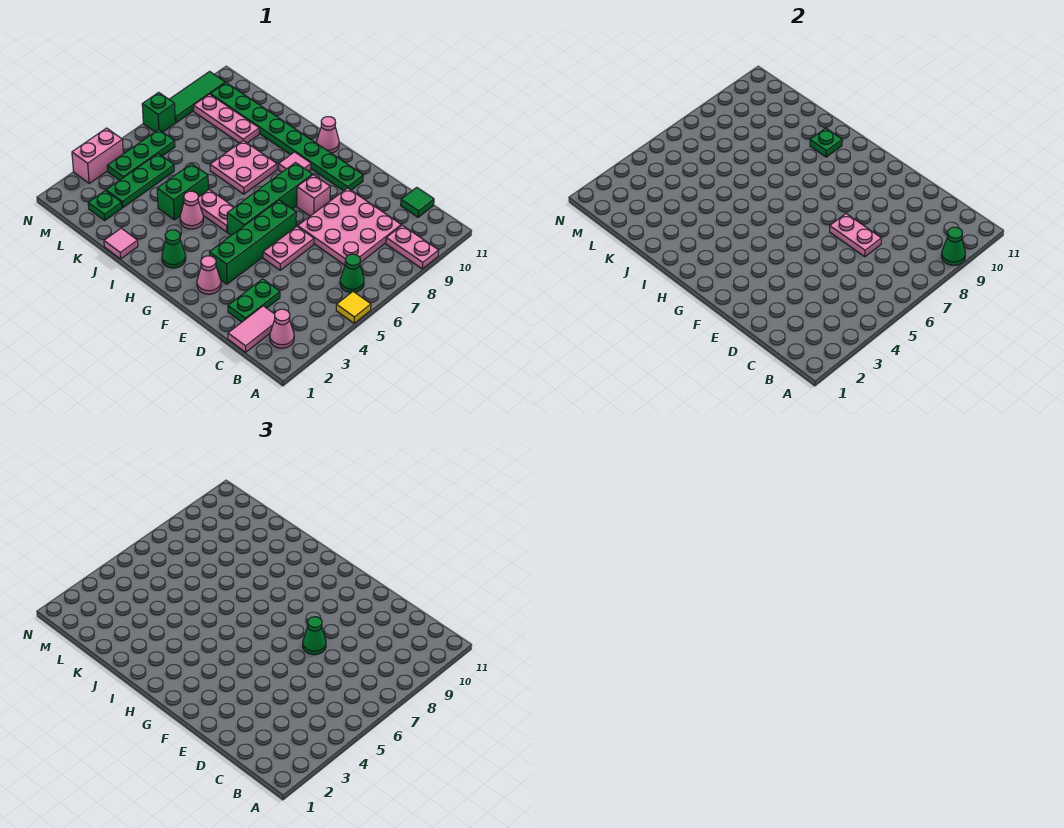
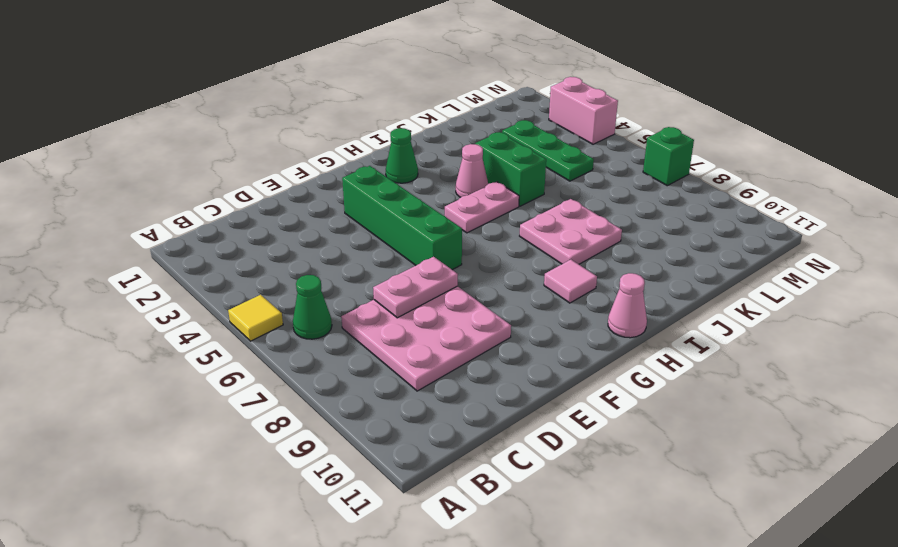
none -> pink 1x2 plate [386,225,439,269]
none -> pink 1x1 cone [270,309,294,348]
none -> pink 1x2 tile [228,306,275,352]
none -> green 1x1 tile [401,187,434,217]

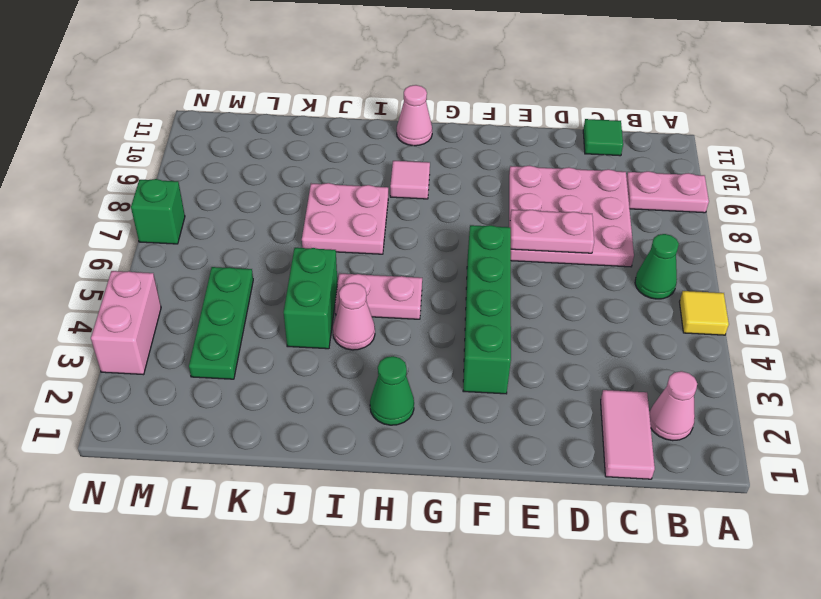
none -> green 1x2 plate [228,279,280,322]
none -> pink 1x2 plate [263,227,314,270]
none -> pink 1x1 cone [197,256,221,294]
none -> pink 1x1 brick [297,175,330,216]

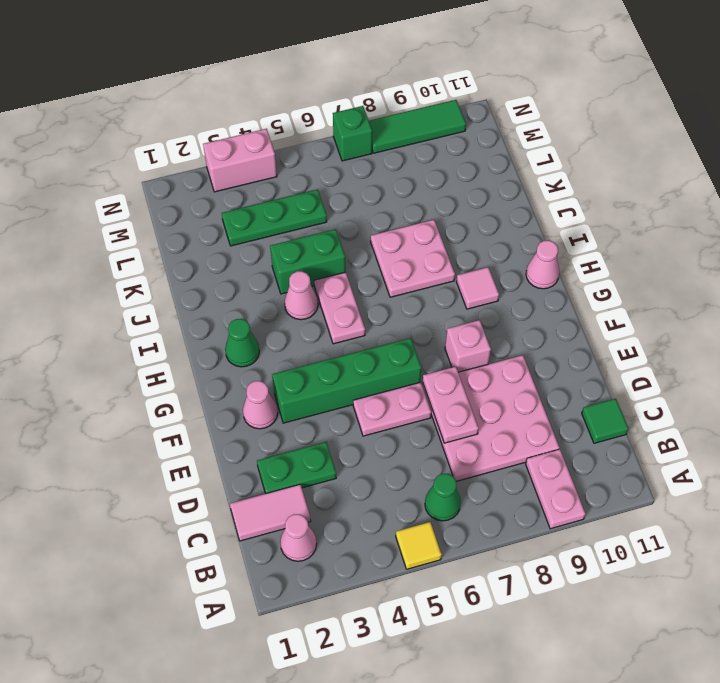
none -> green 1x8 plate [210,83,363,191]
none -> green 1x4 brick [227,163,312,235]
none -> pink 1x1 tile [104,228,138,259]
none -> pink 1x3 plate [194,94,259,143]

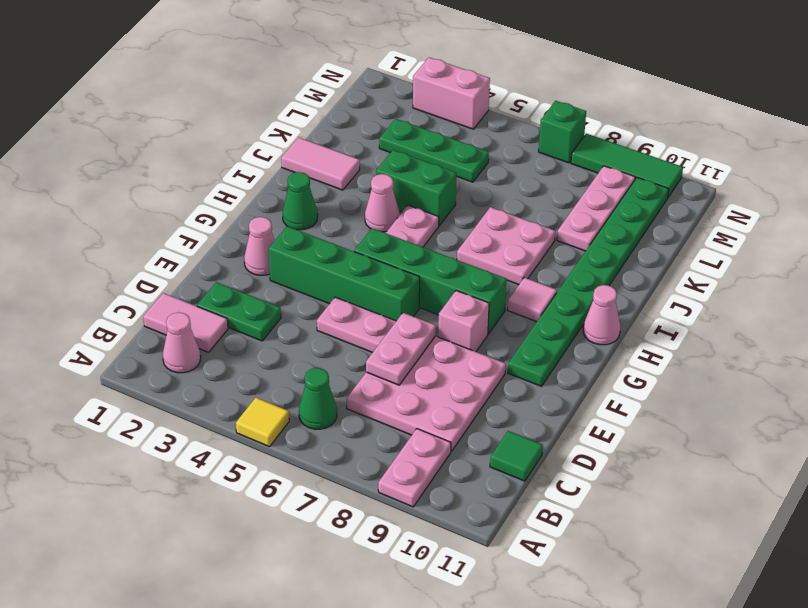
pink 1x2 tile [281,137,360,190] -> pink 1x1 tile [104,228,138,259]
none -> green 1x1 plate [88,191,122,221]
none -> green 1x3 plate [107,130,175,180]
none -> green 1x1 cone [941,227,965,265]
none -> green 1x1 plate [810,128,842,157]

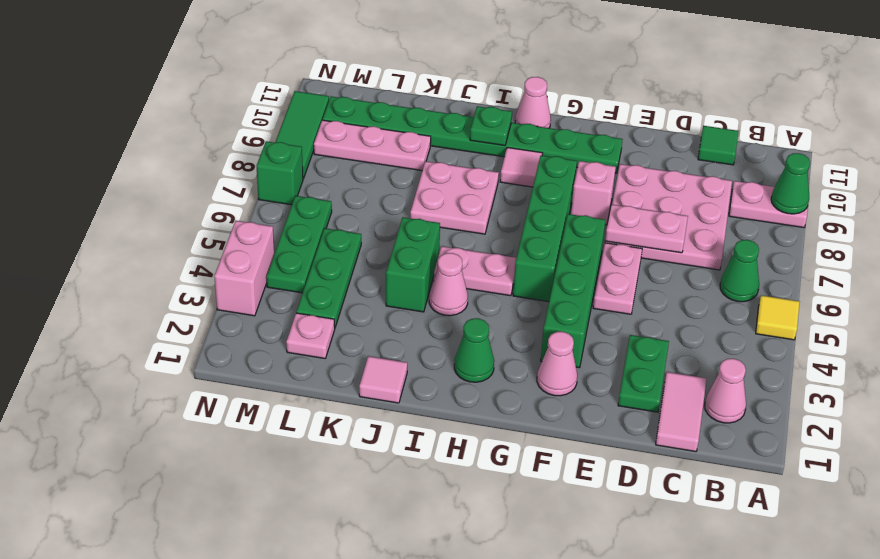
pink 1x1 plate [286,313,335,358] -> green 1x1 plate [88,191,122,221]
none -> green 1x1 cone [303,617,326,655]

